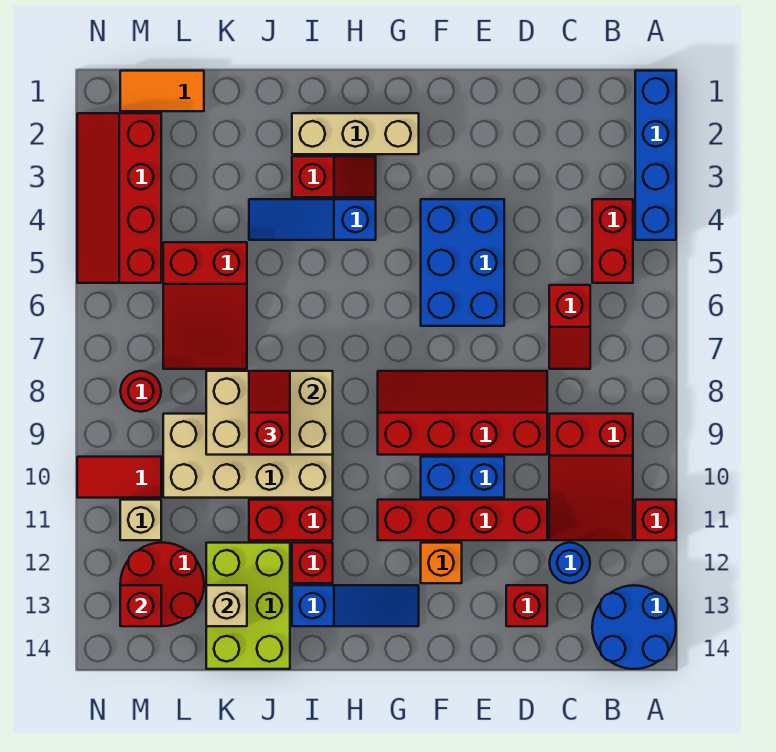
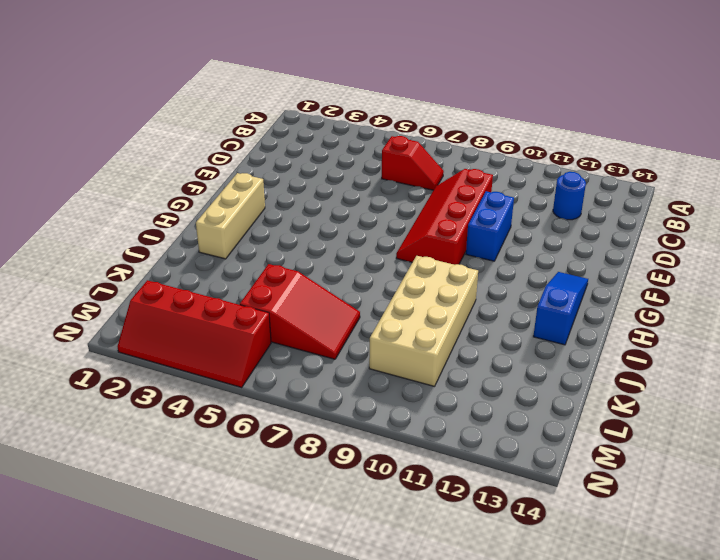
none -> blue 1x4 brick [635,71,676,240]
none -> red 1x1 brick [635,500,676,540]
none -> blue 2x2 round brick [592,585,676,669]
none -> red 1x2 brick [592,199,633,283]

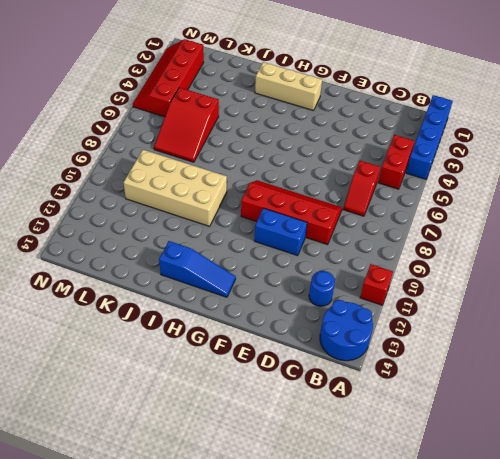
none -> red 2x3 slope [549,414,633,540]
none -> red 1x4 brick [378,500,547,540]
none -> red 1x1 brick [506,585,547,626]
none -> blue 2x3 brick [421,199,504,326]

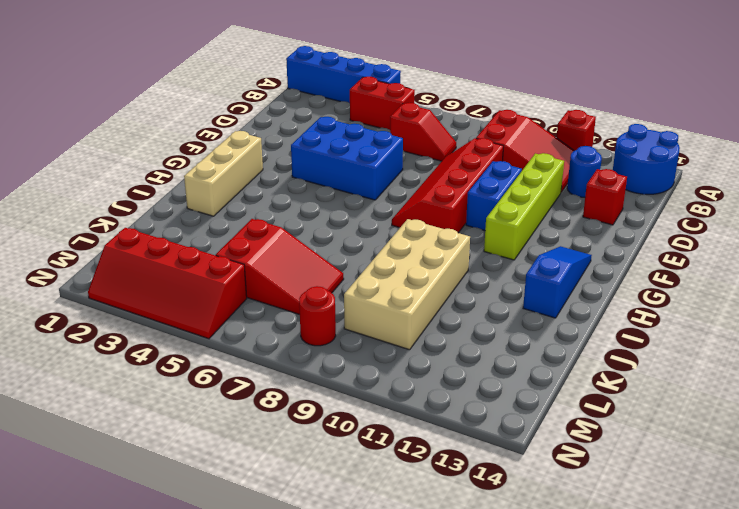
lime 1x4 brick [484,153,564,260] -> red 1x4 brick [378,500,547,540]
none -> orange 1x1 brick [421,543,462,583]
none -> red 1x2 slope [292,156,376,197]
none -> blue 1x3 slope [249,199,376,240]
none -> red 1x2 brick [249,500,333,540]

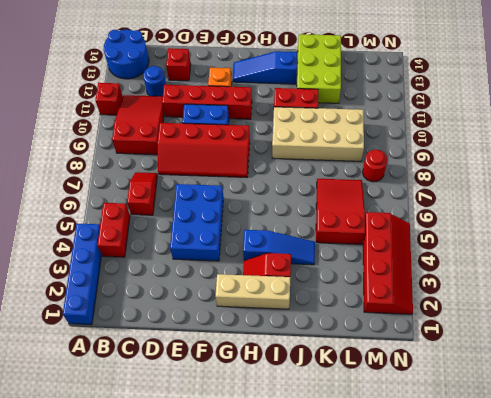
none -> red 1x1 brick [292,543,333,583]
none -> orange 1x2 tile [120,71,204,111]
none -> red 2x2 round brick [120,543,204,626]
none -> red 1x2 tile [77,457,161,498]

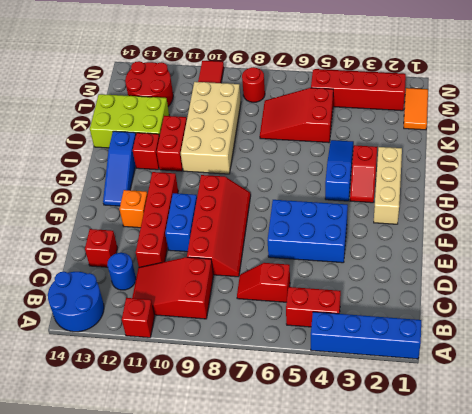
none -> tan 1x1 brick [120,500,161,540]
none -> tan 2x3 brick [206,371,333,455]
none -> tan 1x1 brick [206,585,247,626]
none -> red 1x1 brick [120,585,161,626]

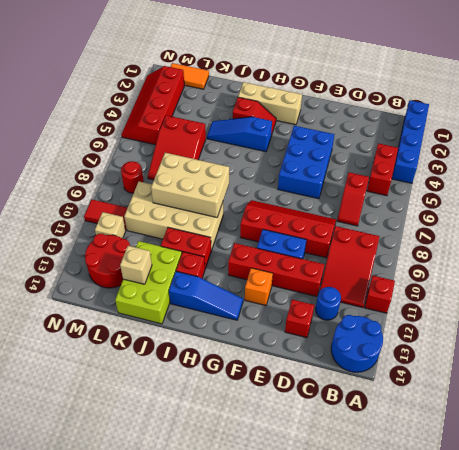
none -> red 1x1 brick [120,585,161,626]
none -> red 1x2 slope [249,371,290,455]

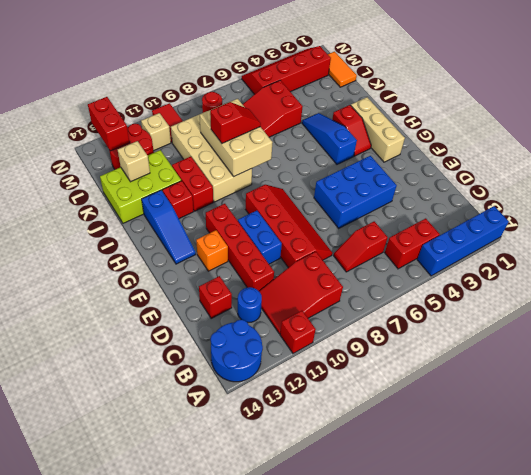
red 1x2 brick [88,97,130,151] -> red 1x1 brick [120,585,161,626]

